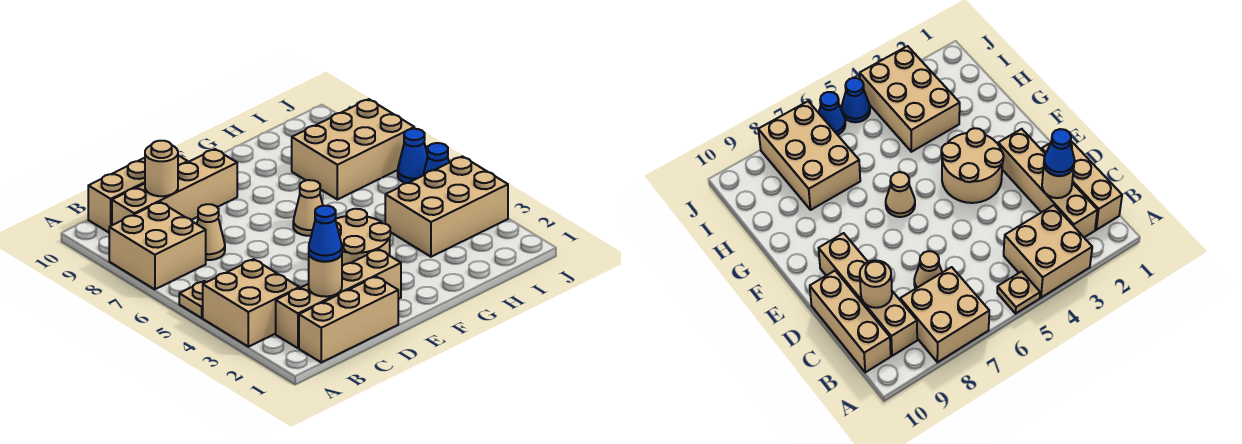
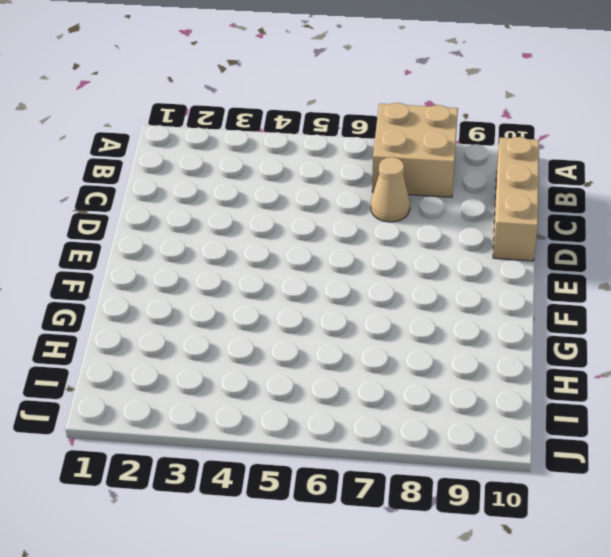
none -> tan 2x2 brick [203,259,299,347]
none -> tan 1x1 plate [179,281,206,318]
none -> tan 1x3 brick [299,277,398,362]

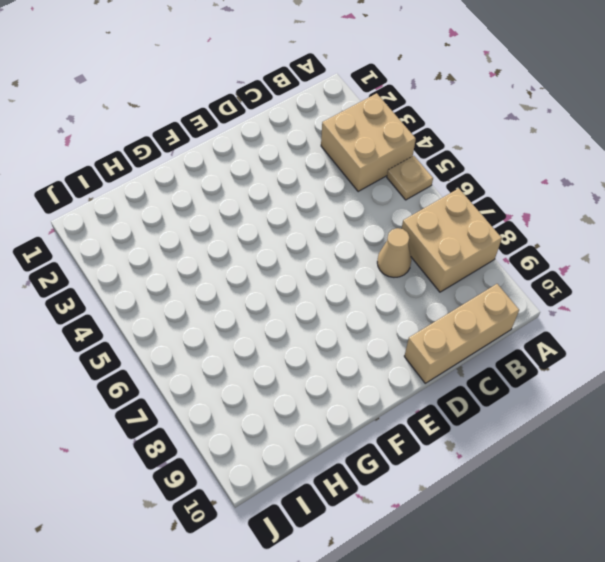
none -> tan 1x3 brick [299,277,398,362]
none -> tan 1x4 brick [276,249,401,348]
none -> tan 1x4 brick [112,149,237,225]

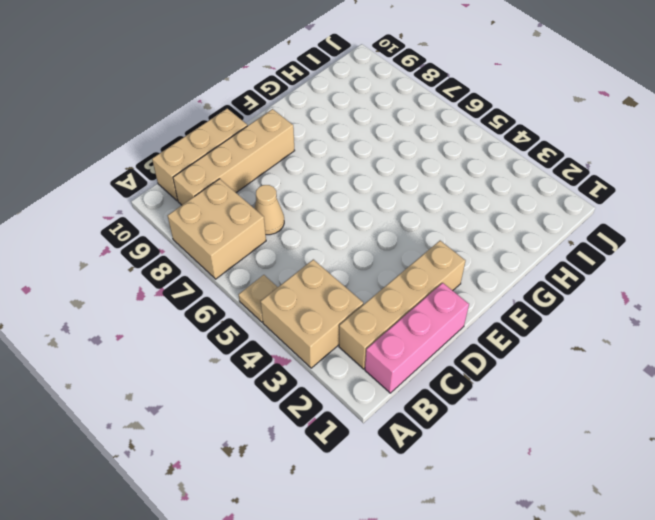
pink 1x3 brick [365,283,469,393] -> tan 1x3 brick [299,277,398,362]
none -> tan 2x2 round brick [335,209,390,266]
none -> tan 1x1 cone [293,180,323,236]
none -> tan 2x3 brick [385,156,508,257]

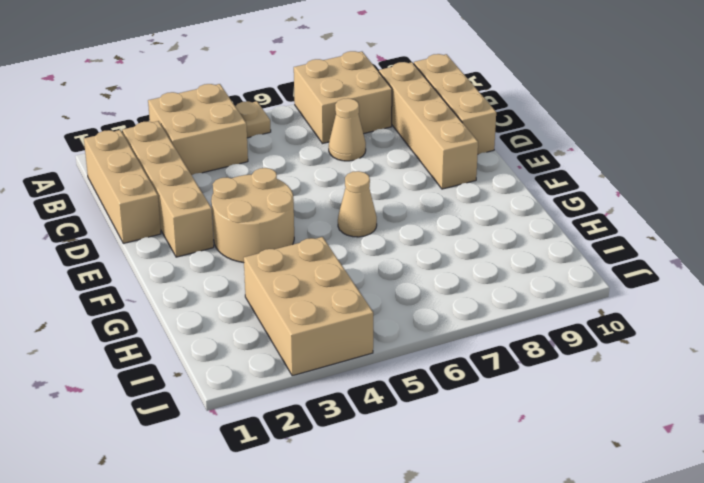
none -> tan 2x3 brick [292,99,414,200]
none -> blue 1x1 cone [423,143,449,175]
none -> blue 1x1 cone [398,129,428,183]

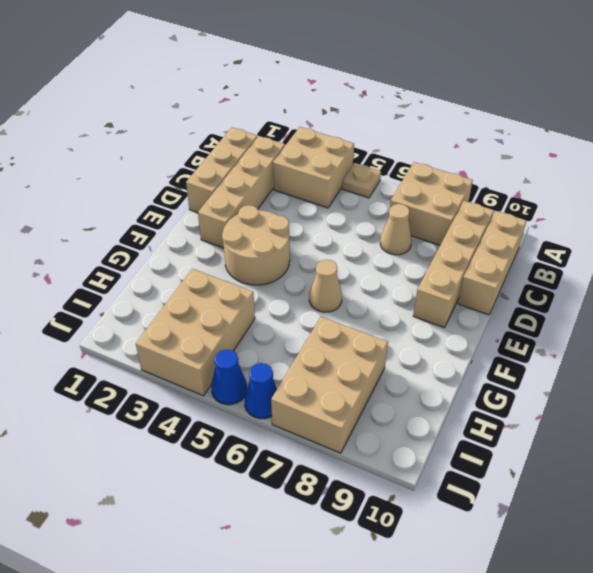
none -> tan 1x1 round brick [309,254,342,297]
none -> tan 1x1 round brick [145,141,178,196]
none -> blue 1x1 cone [309,206,342,261]

